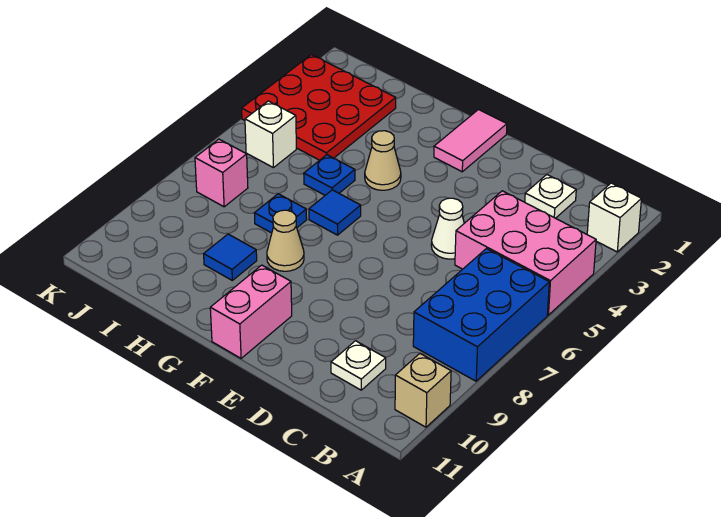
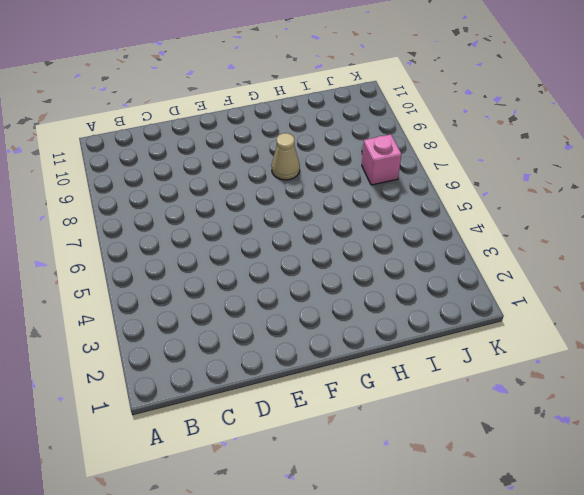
none -> white 1x1 brick [587,183,642,252]
none -> pink 2x3 brick [455,191,596,315]
none -> blue 2x3 brick [413,249,549,381]

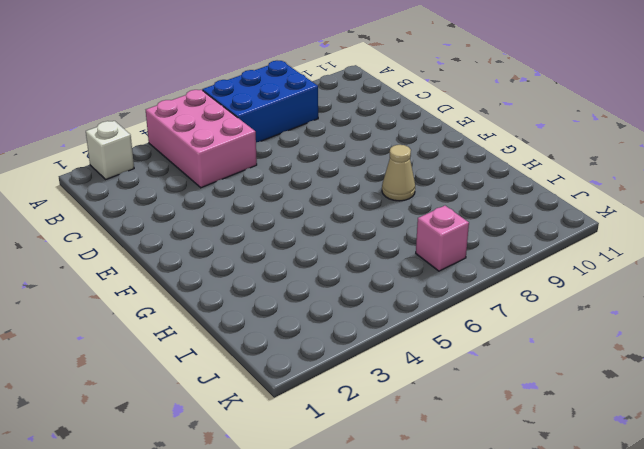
none -> tan 1x1 brick [395,353,451,427]
none -> white 1x1 plate [525,175,576,218]
none -> white 1x1 plate [331,341,386,390]

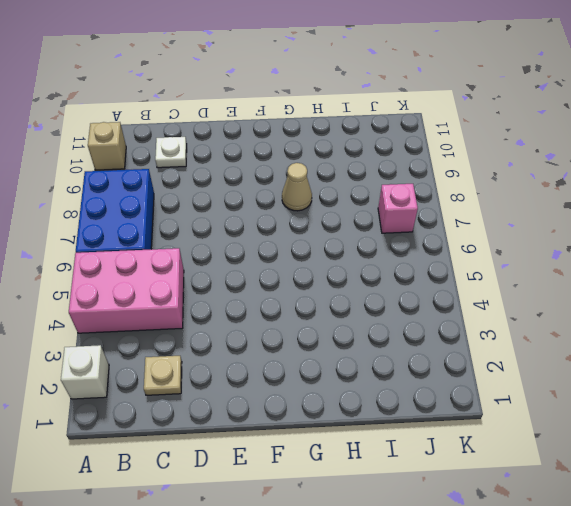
tan 1x1 plate [144,356,182,395] -> white 1x1 plate [525,175,576,218]
none -> white 1x1 cone [431,198,464,259]
none -> pink 1x2 tile [434,109,507,172]
none -> pink 1x2 brick [210,265,292,358]

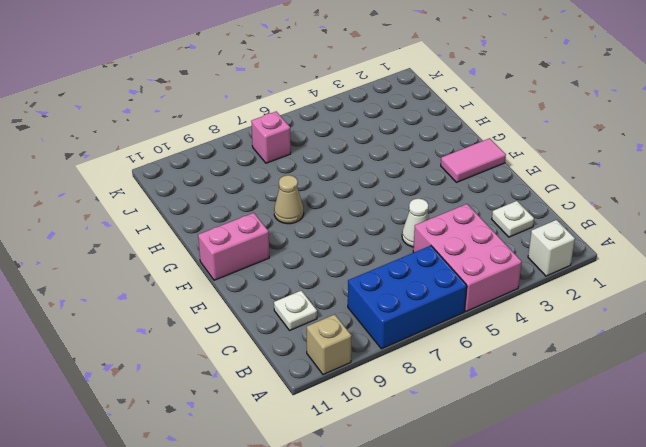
none -> tan 1x1 cone [365,131,401,190]
none -> blue 1x1 tile [309,190,361,235]
none -> blue 1x1 plate [304,155,355,195]

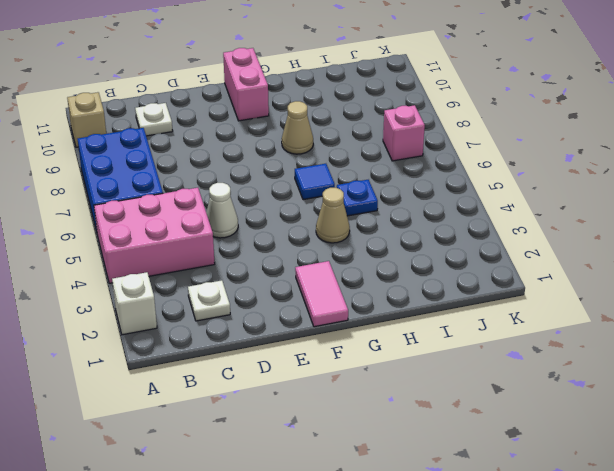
none -> blue 1x1 plate [254,194,307,233]
none -> blue 1x1 tile [204,234,257,280]
none -> red 3x3 plate [242,55,396,160]

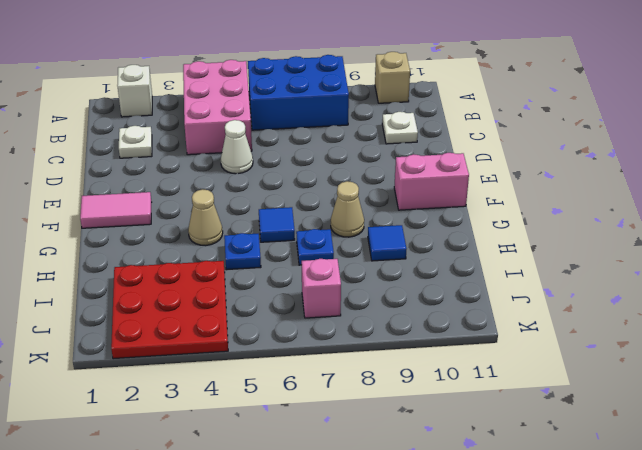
none -> white 1x1 brick [245,101,296,168]

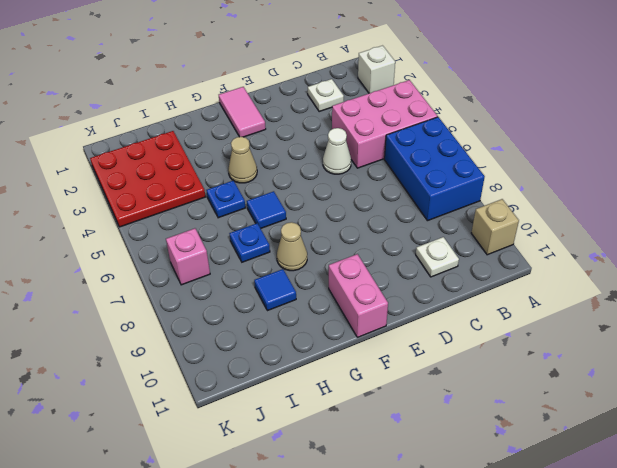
none -> white 1x1 brick [245,101,296,168]

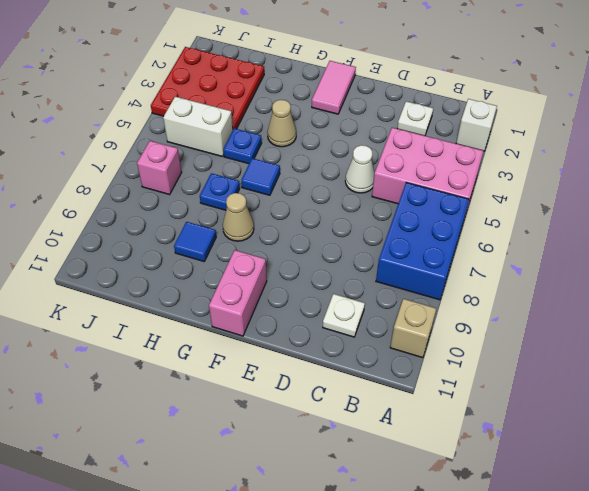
white 1x2 brick [163,97,233,157] -> white 1x1 brick [245,101,296,168]

